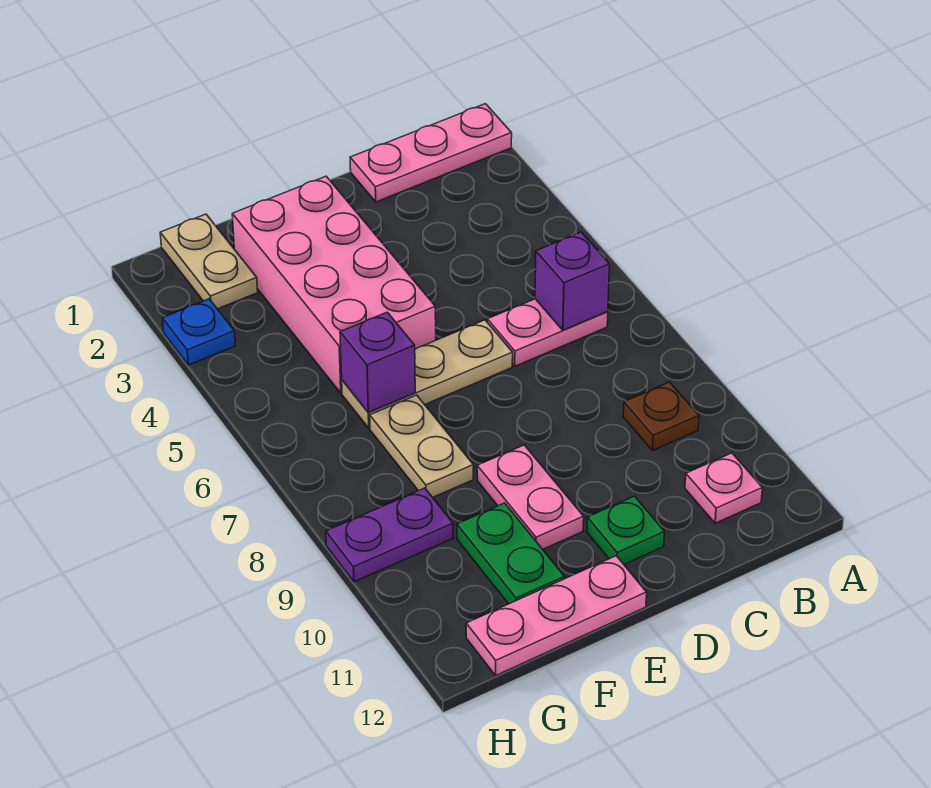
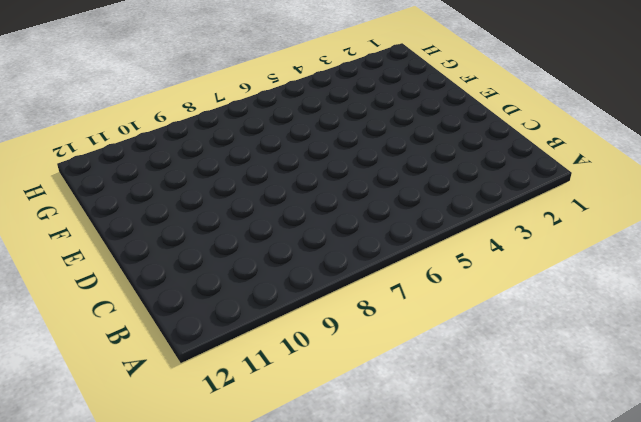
none -> pink 1x3 plate [350,104,512,202]
none -> pink 1x2 plate [487,299,608,366]
none -> brown 1x1 plate [623,382,699,451]

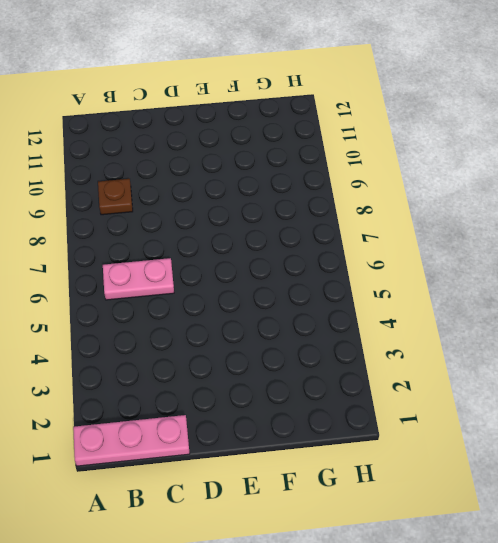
none -> pink 1x1 plate [685,453,762,523]
none -> tan 1x3 plate [342,320,513,428]
none -> green 1x1 plate [587,496,665,564]

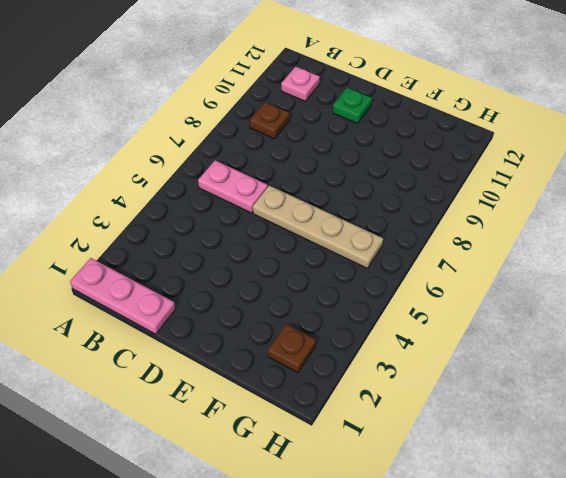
tan 1x4 plate [253,185,383,268] -> tan 1x3 plate [342,320,513,428]
brown 1x1 plate [268,324,316,373] -> tan 1x2 plate [160,214,258,309]
none -> pink 2x4 brick [232,176,436,393]
none -> pink 1x2 plate [477,445,584,549]
none -> pink 1x3 plate [466,556,647,675]

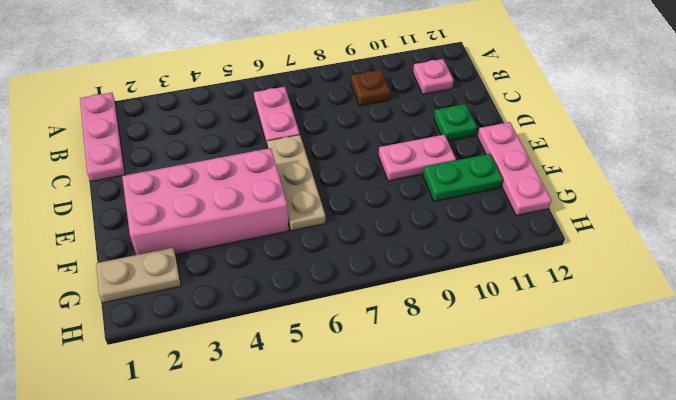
none -> tan 1x2 plate [370,395,473,497]
none -> purple 1x2 plate [326,488,453,582]
none -> blue 1x1 plate [162,299,235,365]

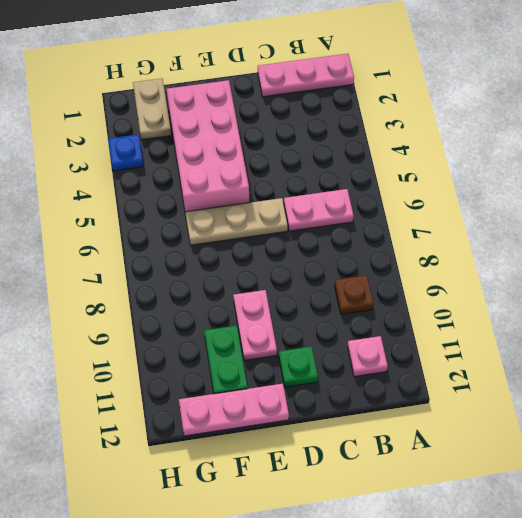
none -> tan 1x2 plate [370,395,473,497]
none -> purple 1x2 plate [326,488,453,582]
none -> purple 1x1 brick [535,232,610,330]

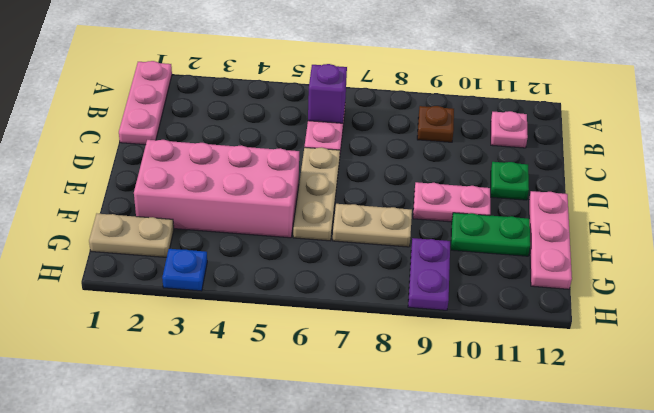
none -> purple 1x1 brick [340,312,415,413]

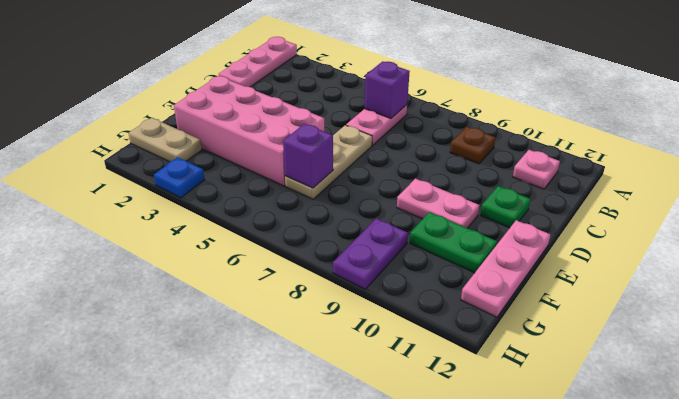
none -> tan 1x2 plate [370,395,473,497]

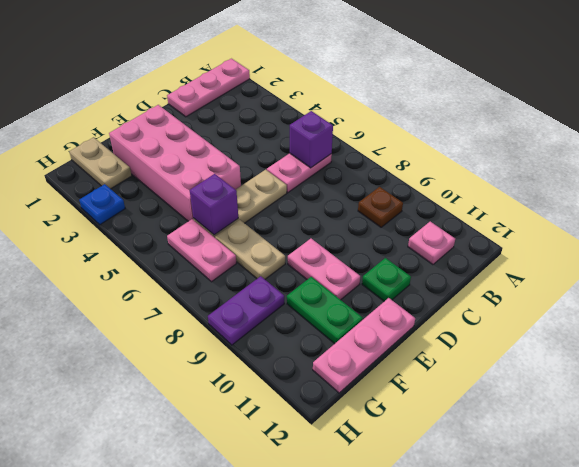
pink 1x2 plate [167,219,236,282] -> none

